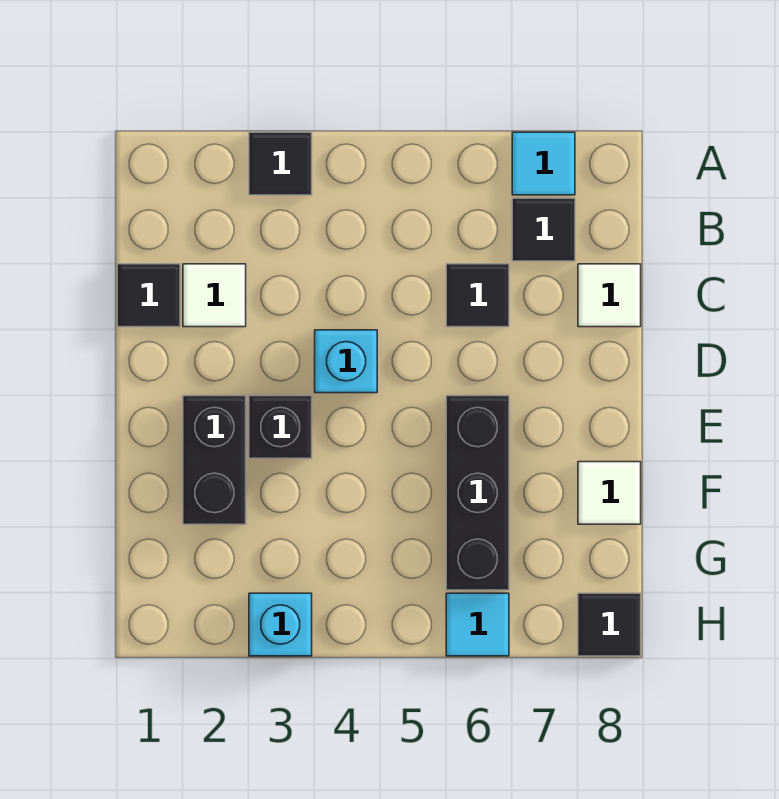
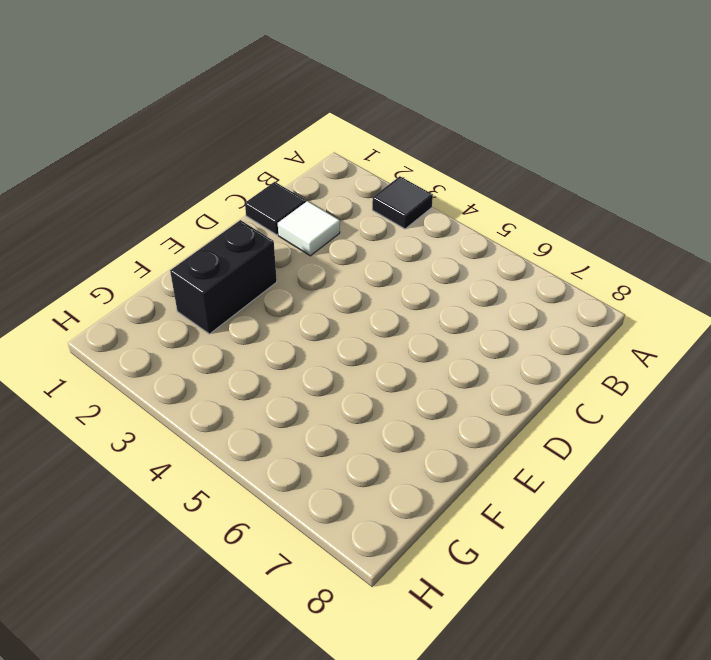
none -> cyan 1x1 tile [512,132,575,195]
none -> black 1x1 tile [512,198,575,261]
none -> black 1x1 tile [446,264,509,327]

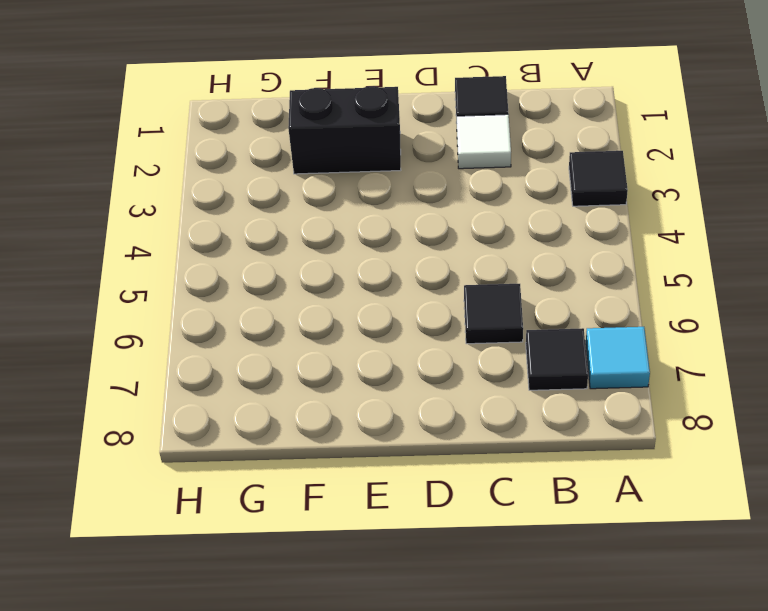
none -> white 1x1 tile [578,264,641,327]
none -> cyan 1x1 brick [315,330,377,393]
none -> black 1x1 brick [249,396,312,458]

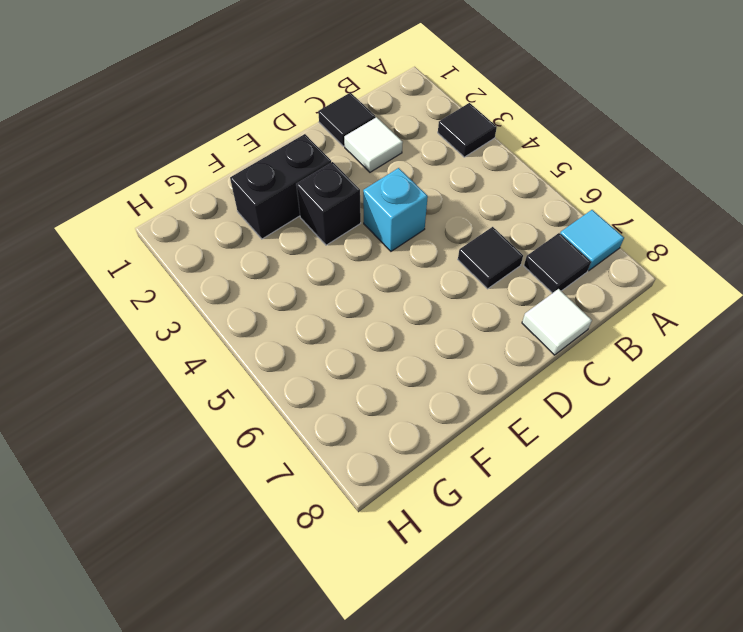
none -> black 1x3 brick [446,396,509,590]
none -> white 1x1 tile [578,462,641,524]
none -> cyan 1x1 brick [249,593,312,656]

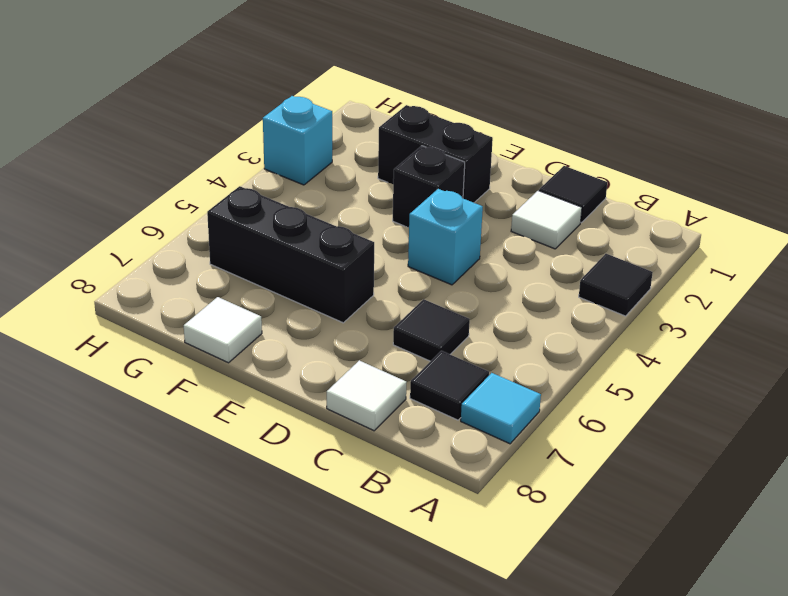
none -> cyan 1x1 tile [446,593,509,656]
none -> black 1x1 tile [578,593,641,656]

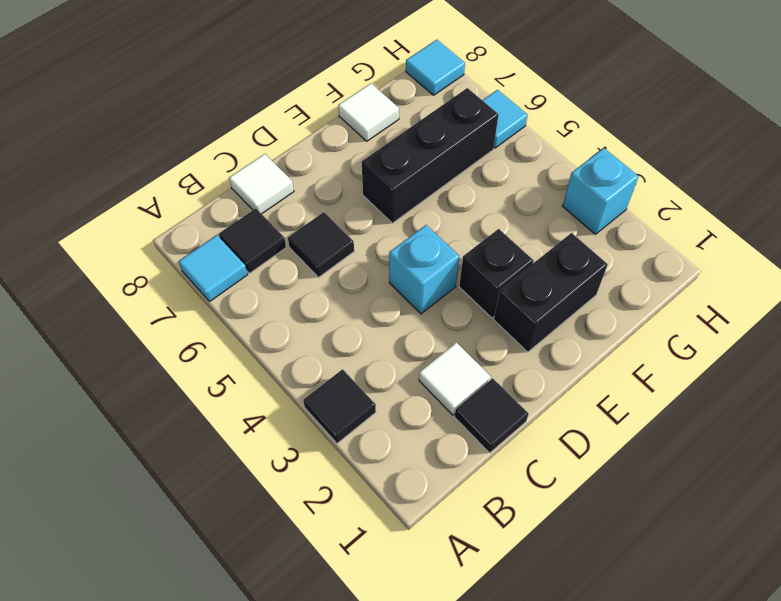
cyan 1x1 tile [406,40,465,95] -> black 1x1 tile [578,593,641,656]

